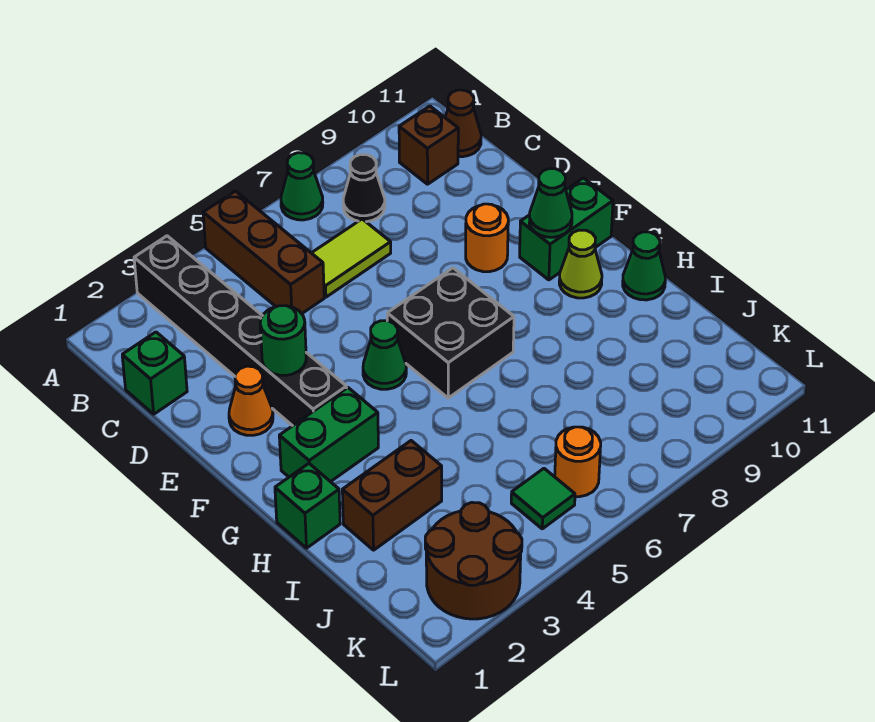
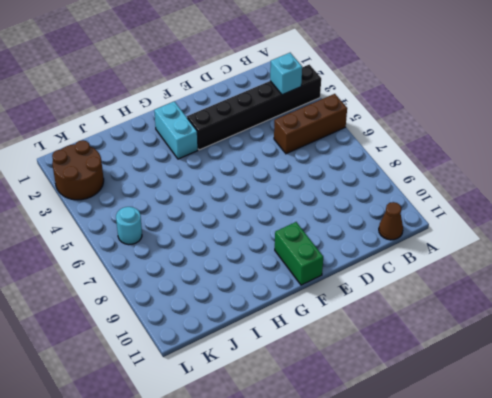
cyan 1x1 brick [270,53,302,95] -> none
cyan 1x2 brick [154,101,198,159] -> green 1x2 brick [279,388,378,482]
cyan 1x1 round brick [116,207,142,245] -> orange 1x1 round brick [555,427,601,497]
none -> green 1x1 cone [281,153,323,220]
none -> black 1x1 cone [343,155,385,222]
none -> brown 1x1 brick [399,106,458,184]

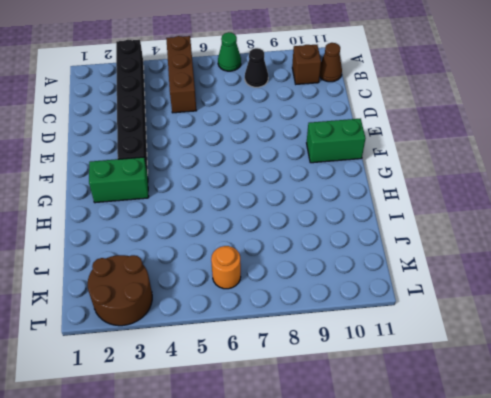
none -> green 1x1 brick [122,332,187,414]
none -> lime 1x2 tile [312,219,391,297]
none -> orange 1x1 cone [229,366,273,435]

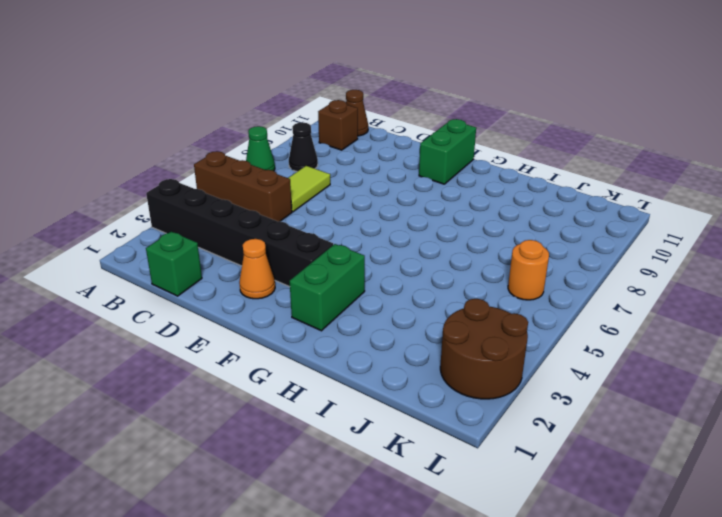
none -> orange 1x1 round brick [466,204,508,272]
none -> green 1x1 cone [363,321,406,389]
none -> black 2x2 brick [387,268,514,398]

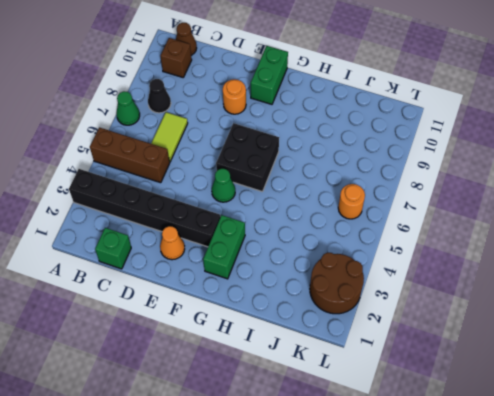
none -> lime 1x1 cone [559,230,602,298]
none -> green 1x1 brick [275,464,340,548]
none -> green 1x1 cone [623,232,665,300]

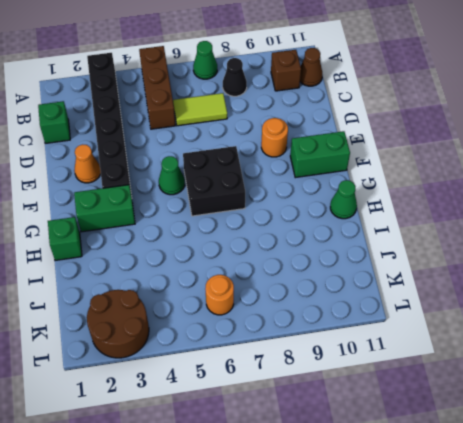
none -> lime 1x1 cone [559,230,602,298]
none -> brown 1x2 brick [342,441,442,550]
none -> green 1x1 tile [511,469,575,529]

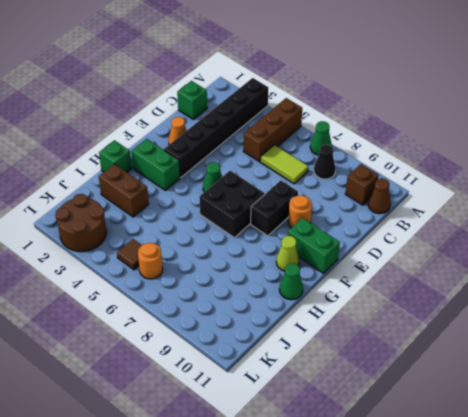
black 1x2 brick [251,181,298,236] -> none
brown 1x1 tile [117,239,142,270] -> green 1x1 tile [511,469,575,529]
none -> green 1x1 round brick [260,306,306,375]
none -> green 1x1 cone [529,169,572,237]

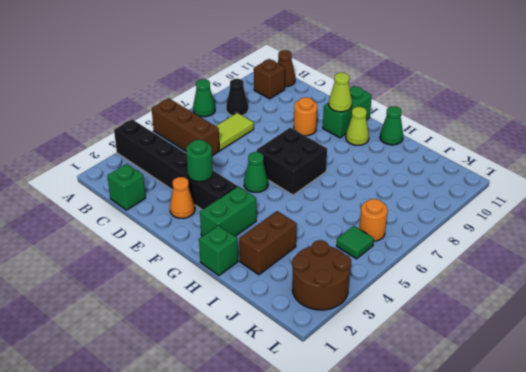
lime 1x1 cone [329,73,352,112] -> green 1x1 cone [529,169,572,237]

